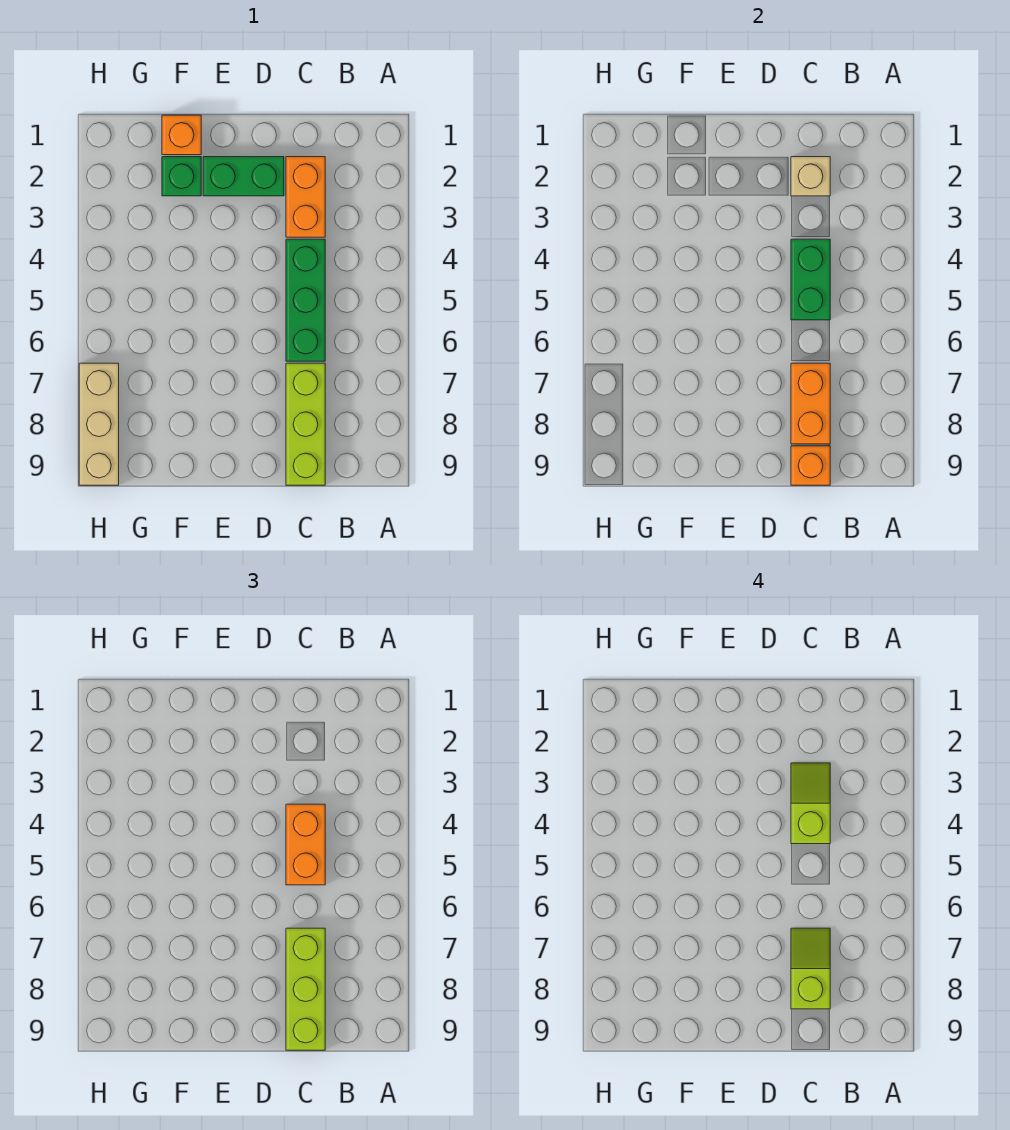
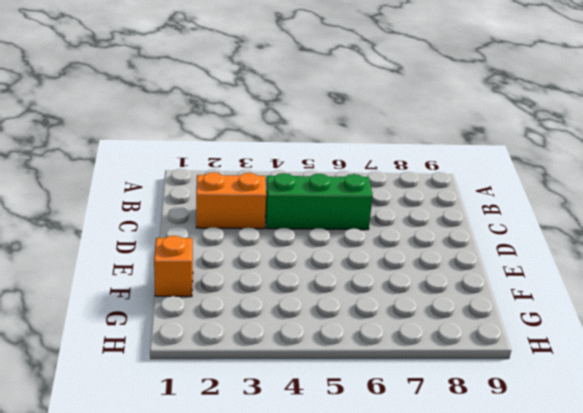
none -> lime 1x3 brick [286,363,325,485]
none -> green 1x2 brick [203,157,284,196]
none -> green 1x1 brick [162,157,201,196]

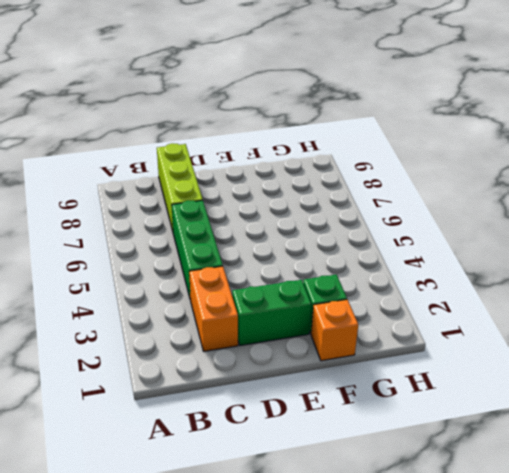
none -> tan 1x3 brick [79,363,119,485]
none -> tan 1x1 brick [791,157,830,196]
none -> green 1x2 brick [791,239,830,320]

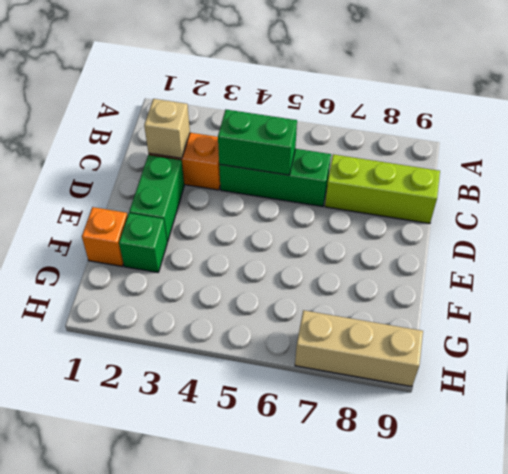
none -> orange 1x2 brick [791,363,830,444]
none -> orange 1x1 brick [791,446,830,485]
none -> orange 1x2 brick [286,804,325,885]

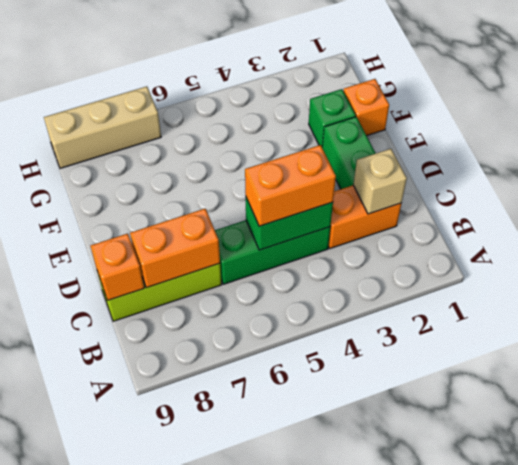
none -> lime 1x3 brick [286,928,325,1050]
none -> lime 1x2 slope [791,763,830,844]
none -> lime 1x2 slope [791,928,830,1009]

